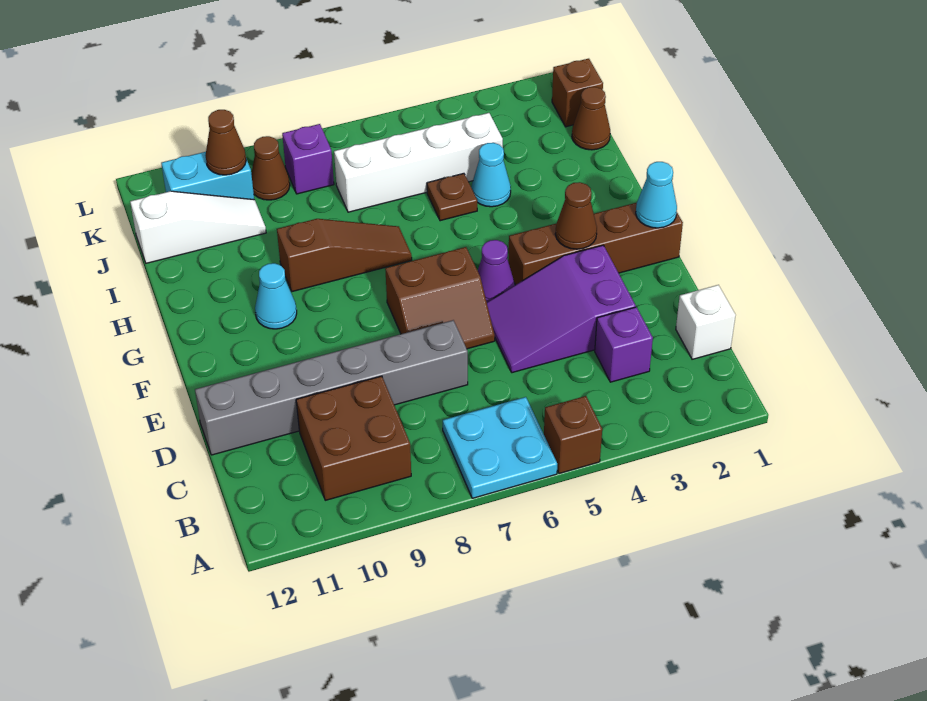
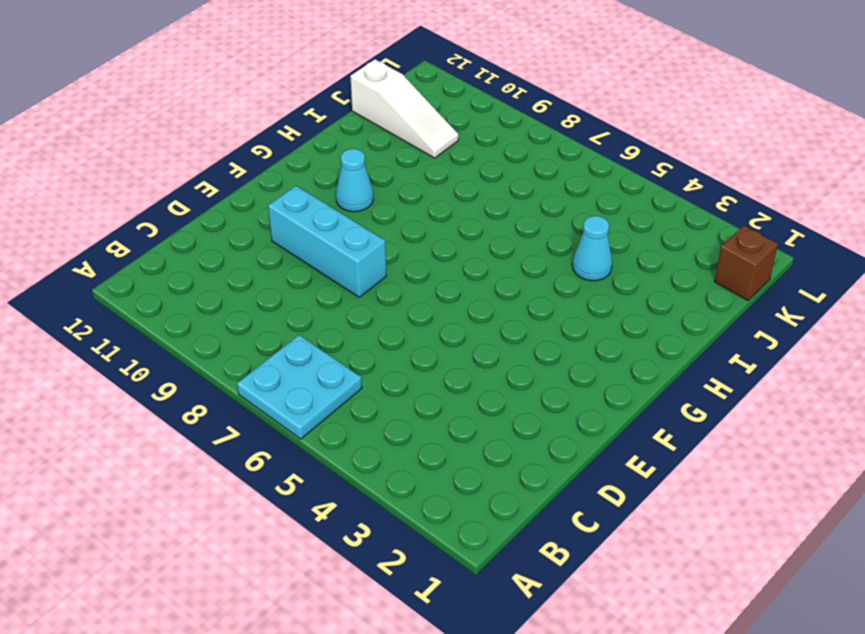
cyan 1x3 brick [268,186,386,297] -> none
none -> brown 1x1 brick [544,396,602,474]
none -> brown 2x2 brick [296,376,411,500]
none -> white 1x1 brick [676,285,736,359]

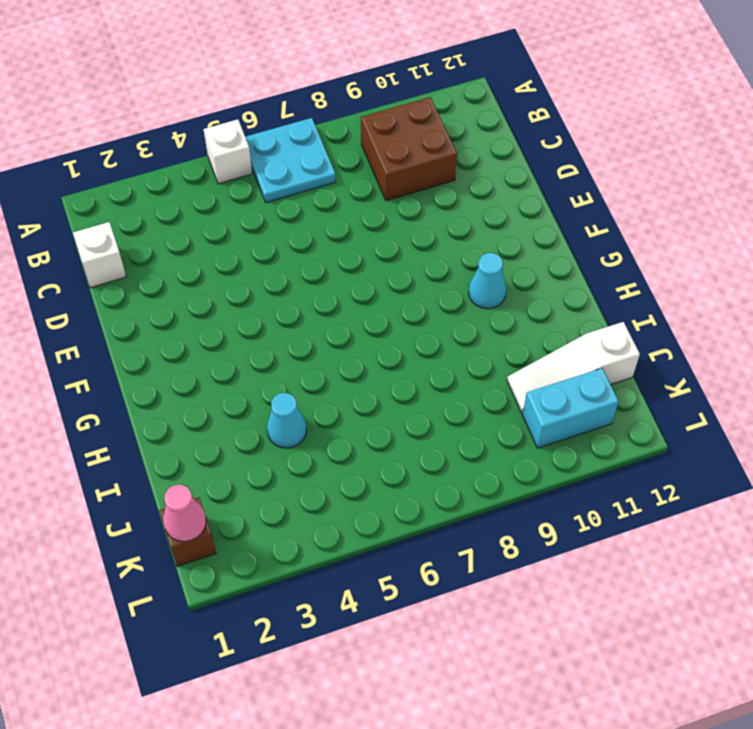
white 1x1 brick [203,120,252,184] -> brown 1x1 brick [544,396,602,474]
pink 1x1 cone [163,485,206,542] -> none
none -> purple 1x1 brick [595,307,653,382]
none -> purple 2x3 slope [487,245,636,373]
none -> grey 1x6 brick [195,320,468,455]

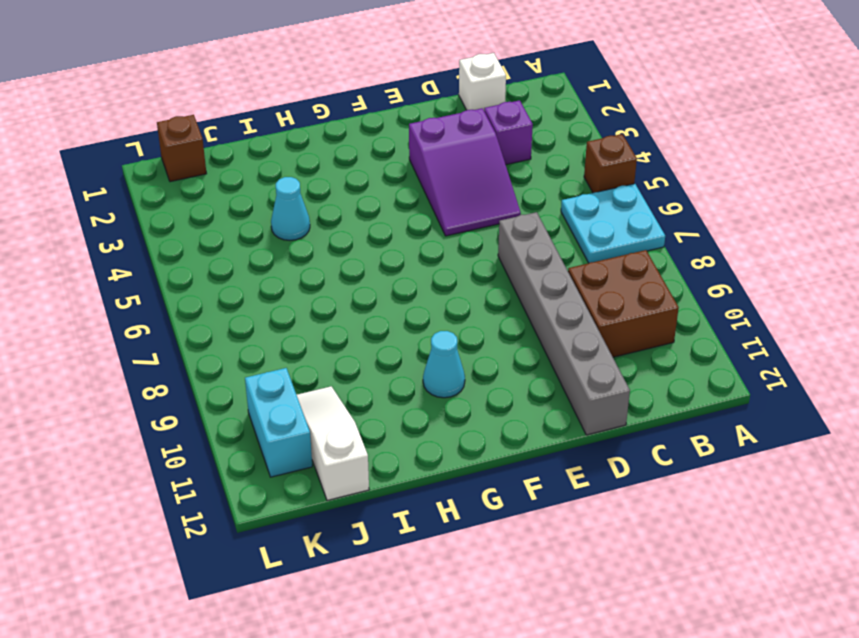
none -> brown 2x2 slope [385,247,495,349]
none -> brown 1x4 brick [508,203,683,285]
none -> purple 1x1 cone [478,240,515,302]

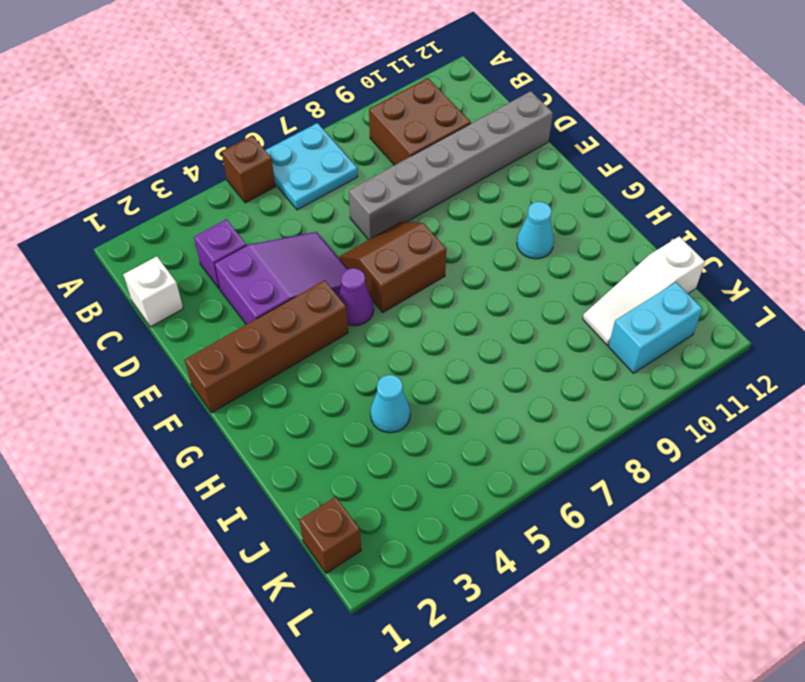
none -> brown 1x3 slope [277,219,412,292]
none -> brown 1x1 plate [427,173,477,221]
none -> brown 1x1 cone [572,87,610,150]

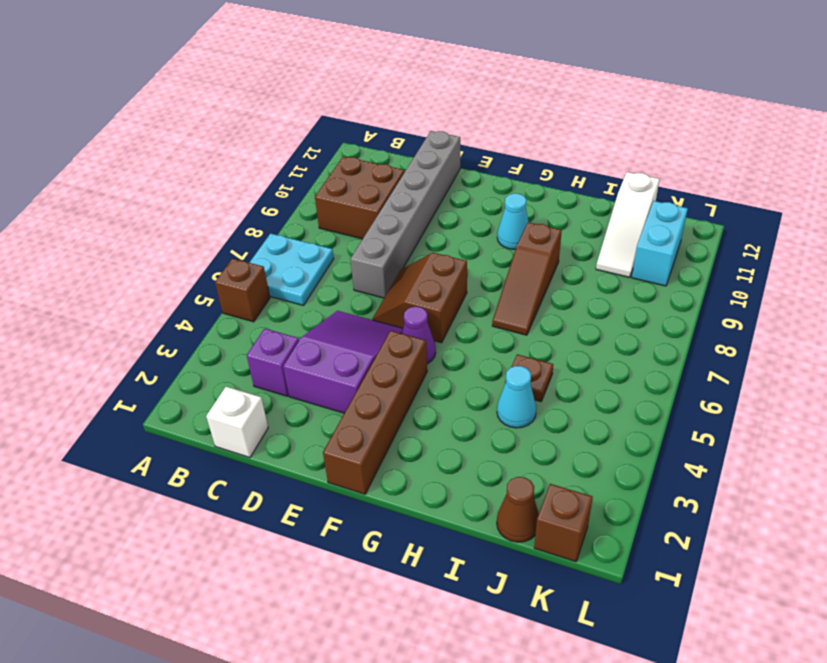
none -> white 1x4 brick [334,113,503,212]
none -> purple 1x1 brick [282,124,334,194]
none -> brown 1x1 cone [251,136,290,200]

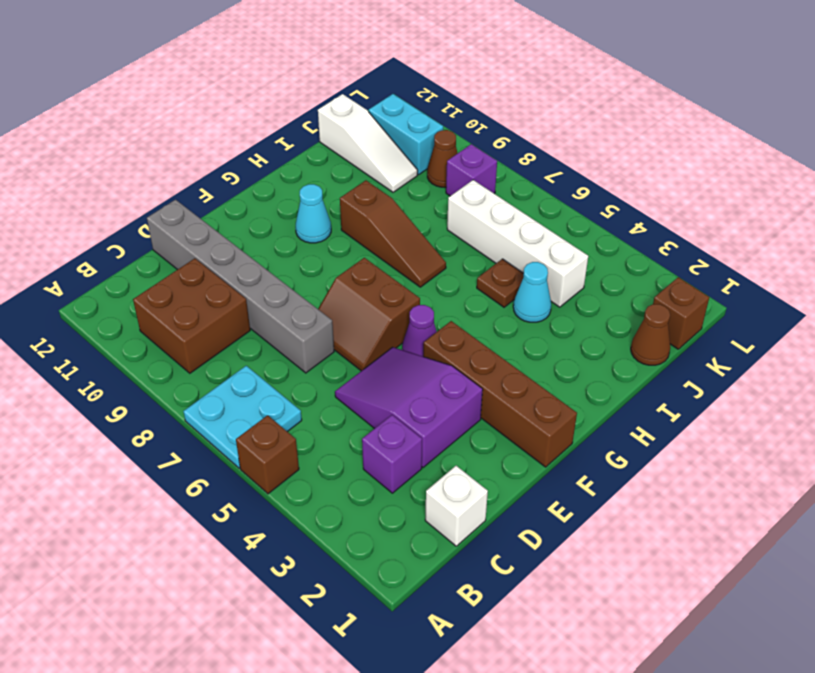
none -> cyan 1x1 cone [636,162,677,228]
none -> brown 1x1 cone [555,182,597,249]
none -> brown 1x1 cone [205,110,246,175]

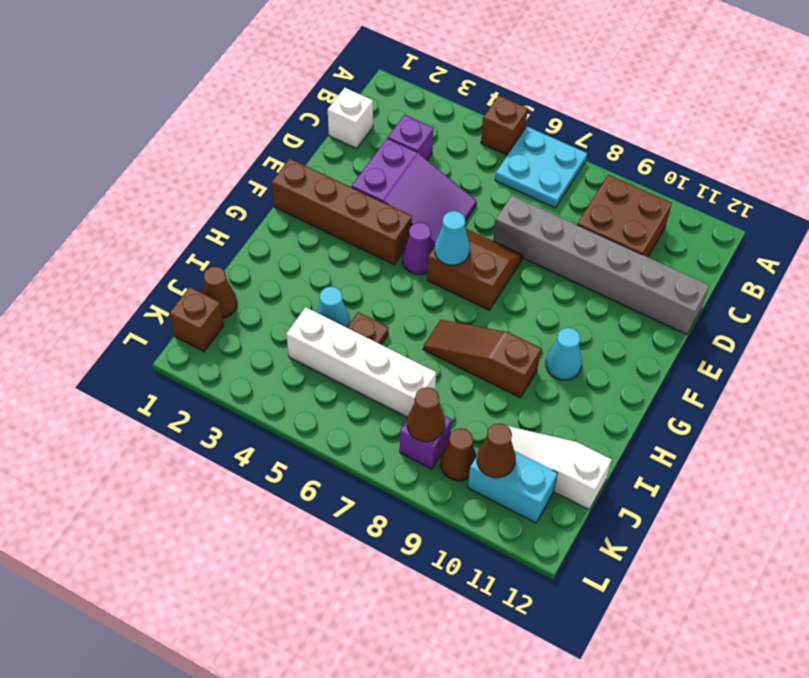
cyan 1x1 cone [435,211,470,265] -> cyan 1x1 cone moved to [636,162,677,228]
brown 1x1 cone [407,387,445,442] -> brown 1x1 cone moved to [555,182,597,249]

